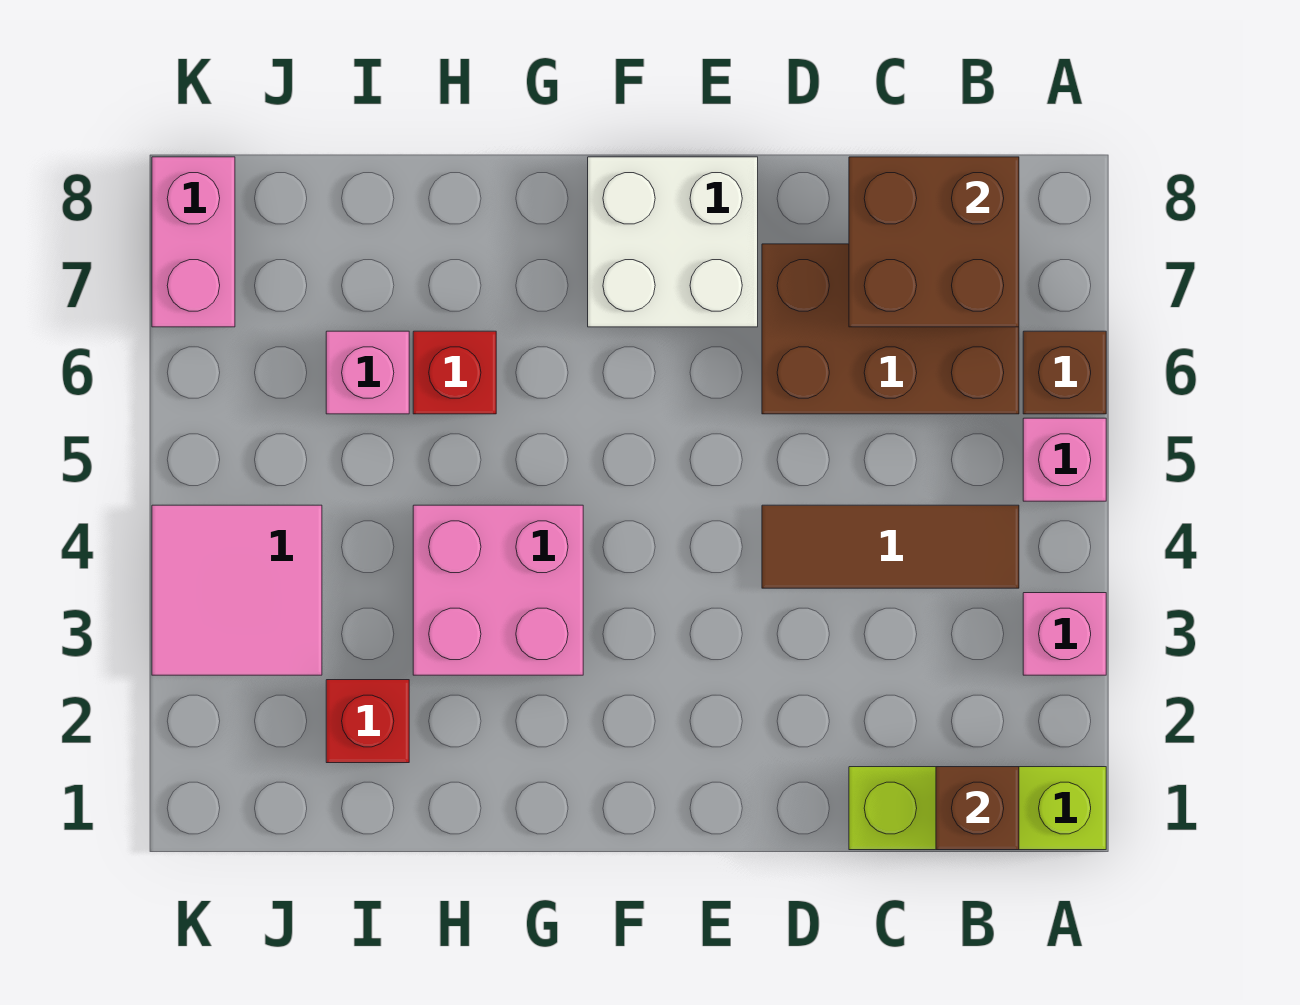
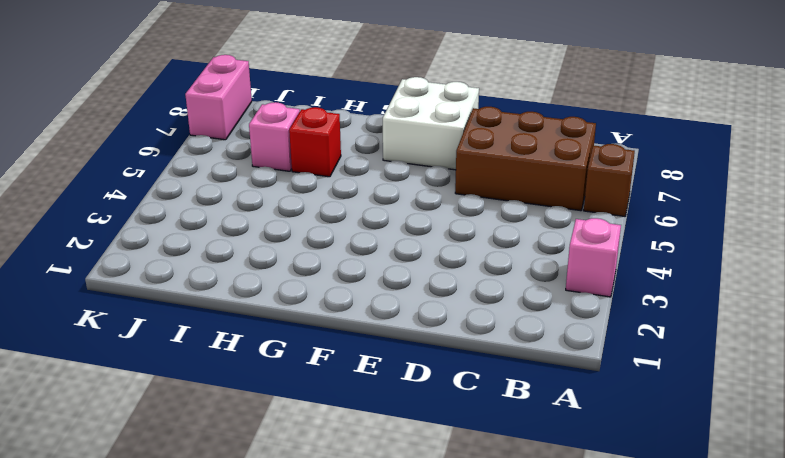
none -> lime 1x3 brick [849,767,1106,850]
none -> pink 1x1 brick [1023,418,1106,501]
none -> brown 1x3 tile [762,505,1019,588]

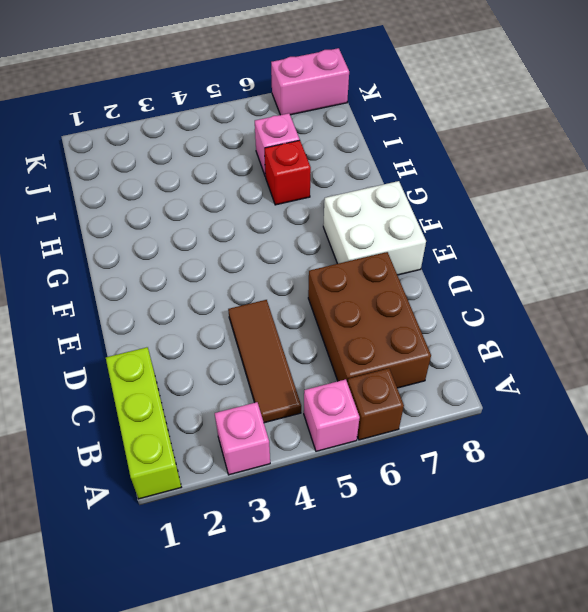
none -> pink 2x2 brick [413,505,583,675]
none -> red 1x1 brick [326,680,409,763]
none -> pink 2x2 tile [152,505,322,675]

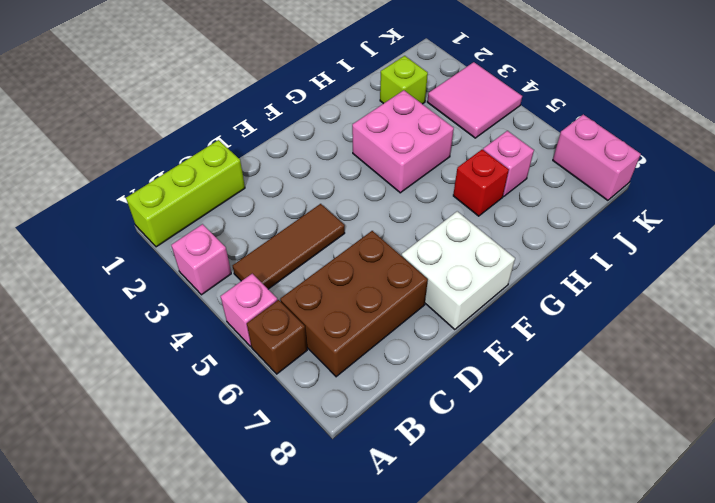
lime 1x1 brick [380,56,428,104] -> red 1x1 brick [326,680,409,763]
none -> brown 1x1 brick [936,767,1019,850]
none -> brown 2x2 brick [849,157,1019,327]

